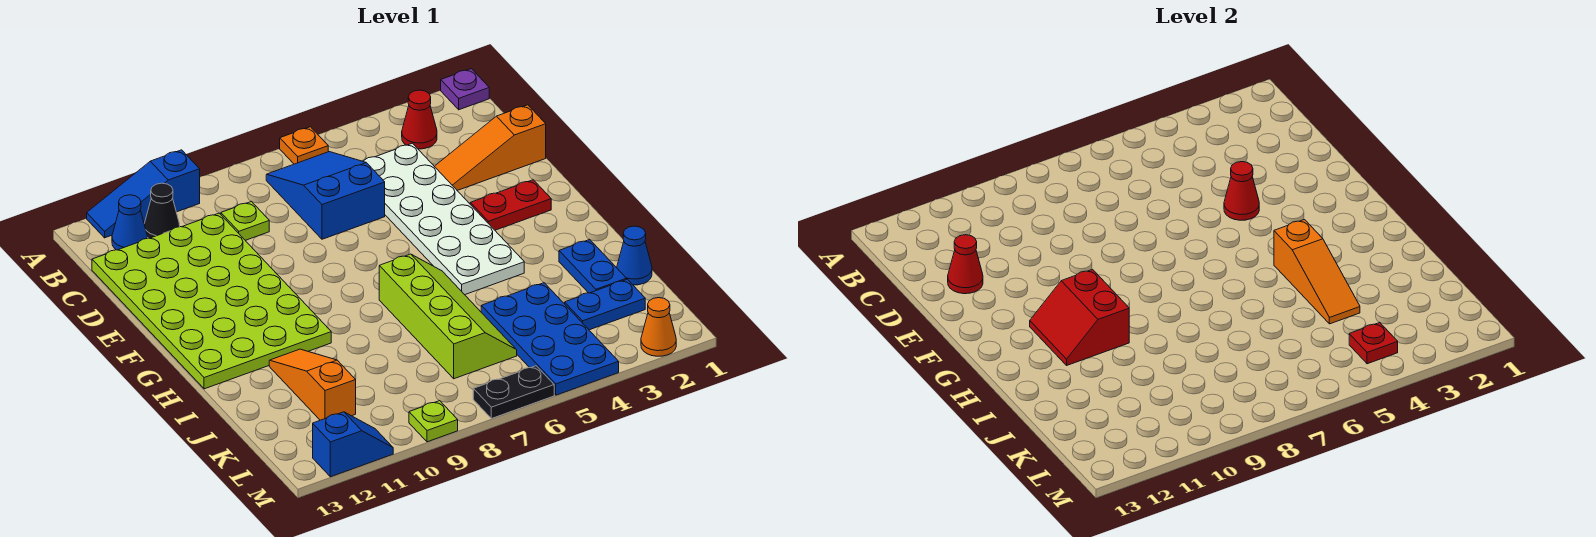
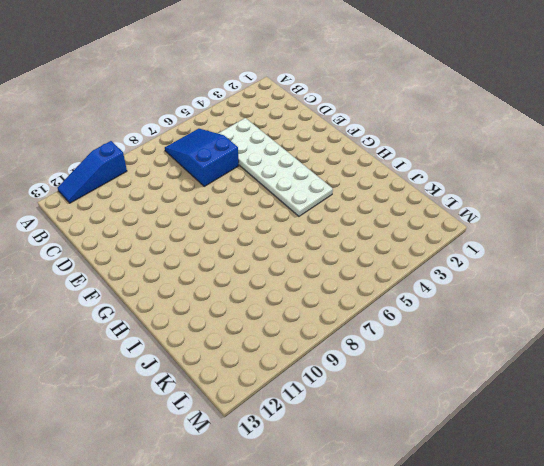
none -> purple 1x1 plate [441,69,489,110]
none -> orange 1x1 plate [280,127,328,164]
none -> red 1x1 cone [402,90,437,149]

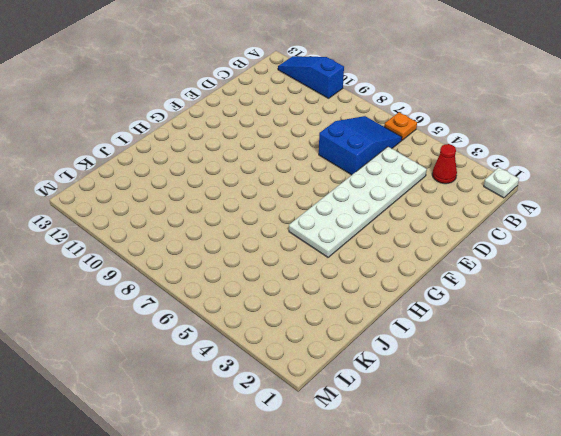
white 1x1 plate [484,168,519,198] -> purple 1x1 plate [441,69,489,110]
none -> black 1x1 cone [144,183,180,238]
none -> blue 1x1 cone [112,195,147,250]
none -> lime 1x1 plate [221,201,269,240]

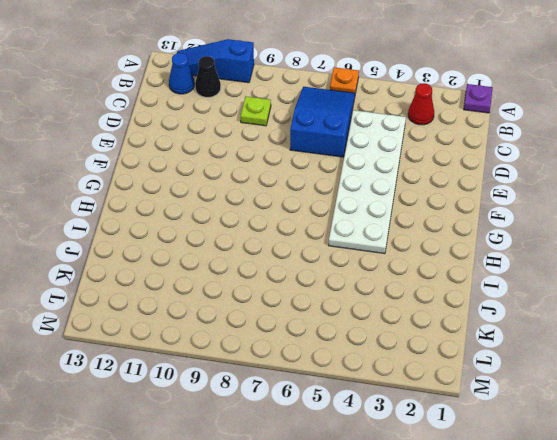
none -> lime 4x6 plate [92,213,331,389]
none -> orange 1x3 slope [434,105,546,190]
none -> red 1x2 plate [470,180,551,230]

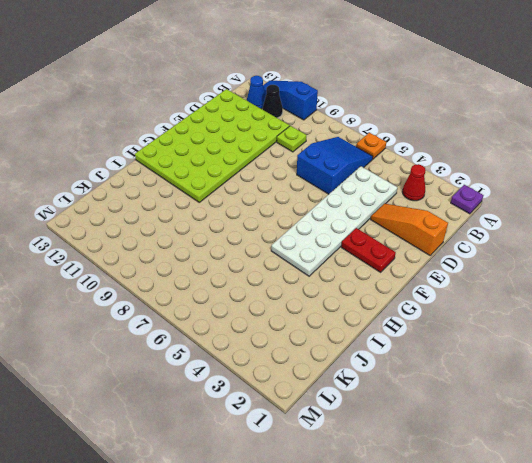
none -> lime 2x4 slope [379,254,517,379]
none -> blue 1x2 plate [559,239,627,293]
none -> orange 1x3 slope [269,349,356,420]

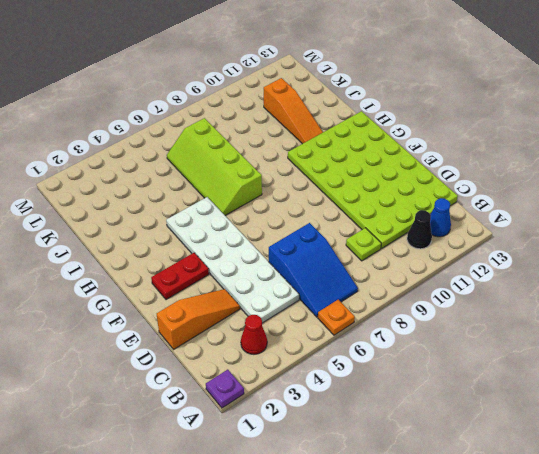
none -> blue 1x3 slope [87,150,200,238]
none -> blue 1x2 plate [559,239,627,293]
none -> blue 1x1 cone [617,226,652,285]

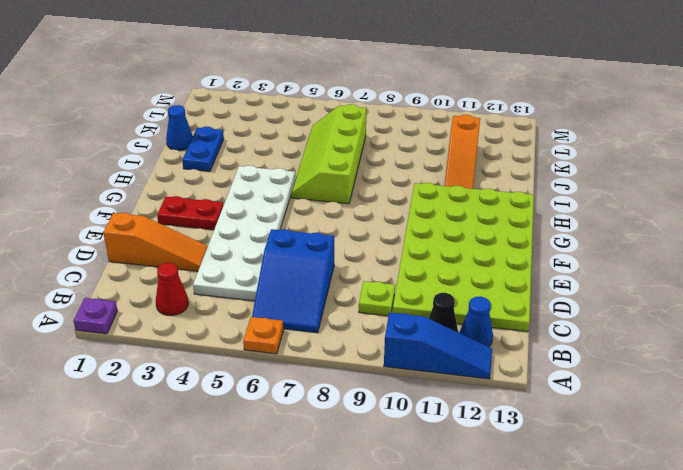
none -> blue 2x4 plate [481,283,619,395]
none -> blue 1x2 plate [565,279,645,330]
none -> orange 1x1 cone [641,298,676,356]

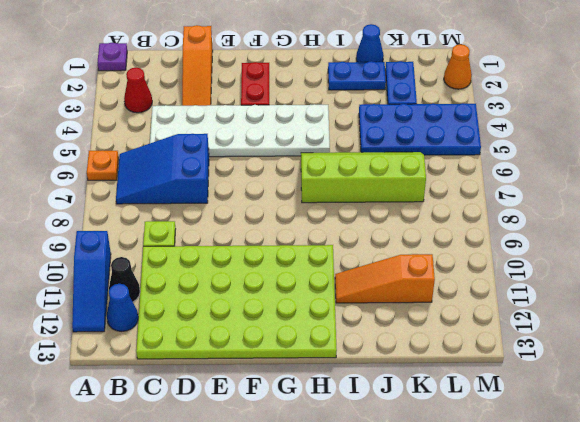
none -> black 1x2 plate [473,366,554,419]
none -> lime 1x1 plate [409,401,458,442]
none -> blue 1x2 slope [313,412,393,477]

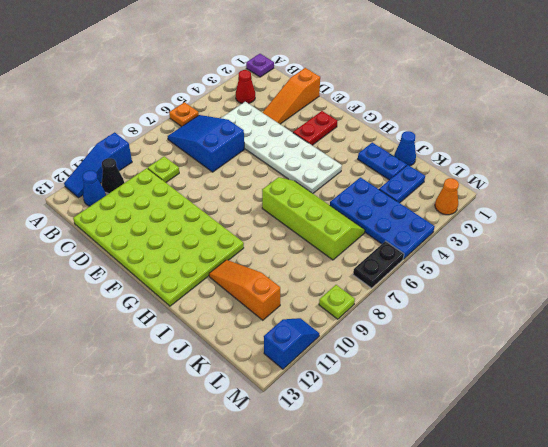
none -> red 1x1 cone [948,235,983,294]
none -> red 1x1 cone [1224,162,1259,220]
none -> red 2x2 slope [1030,269,1129,365]

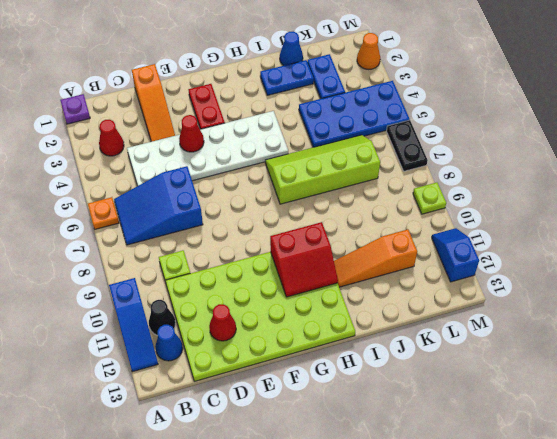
none -> orange 1x3 slope [1274,220,1360,324]
none -> red 1x1 plate [1349,322,1398,364]

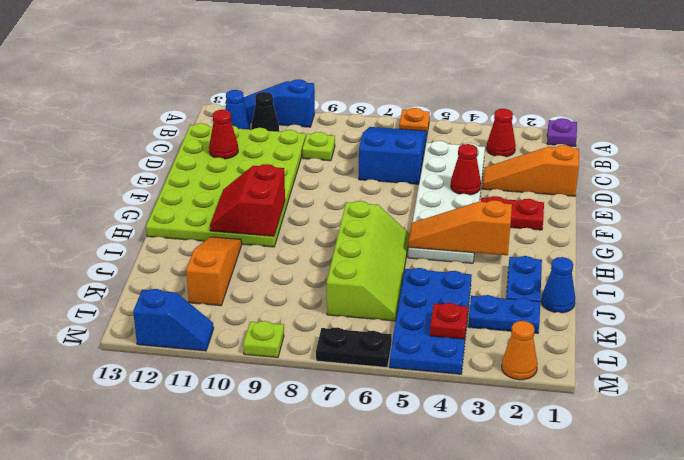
orange 1x3 slope [408,200,512,255] -> orange 1x3 slope turned to [1274,220,1360,324]

